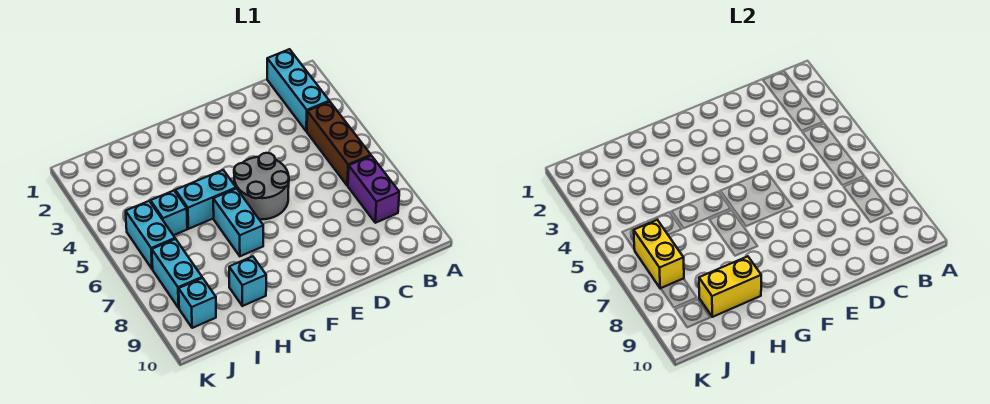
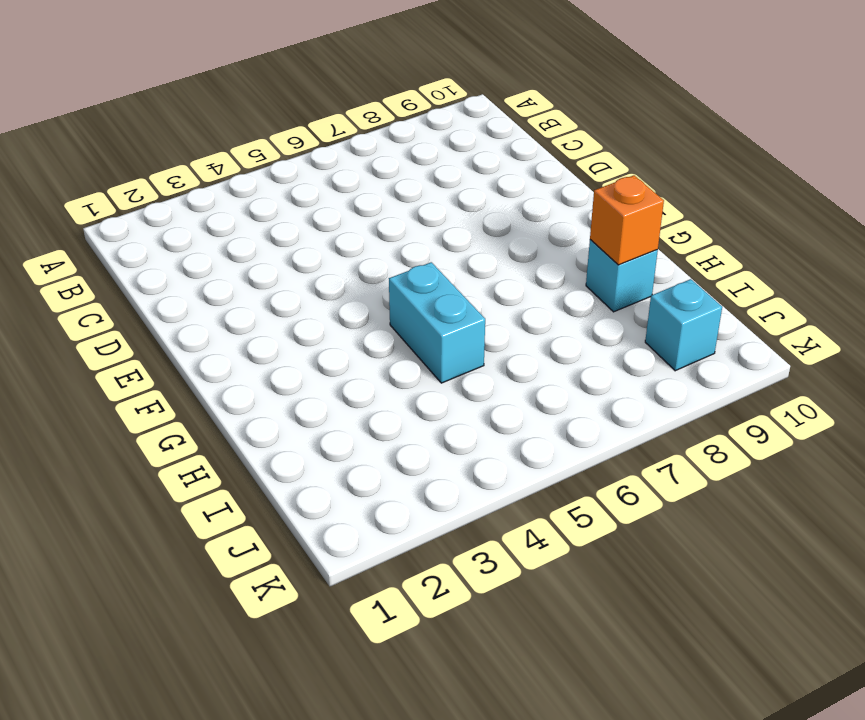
orange 1x1 brick [590,175,664,265] -> yellow 1x2 brick [699,256,761,317]
none -> cyan 1x3 brick [267,49,329,131]
none -> brown 1x3 brick [307,102,371,186]
none -> purple 1x2 brick [348,156,399,223]

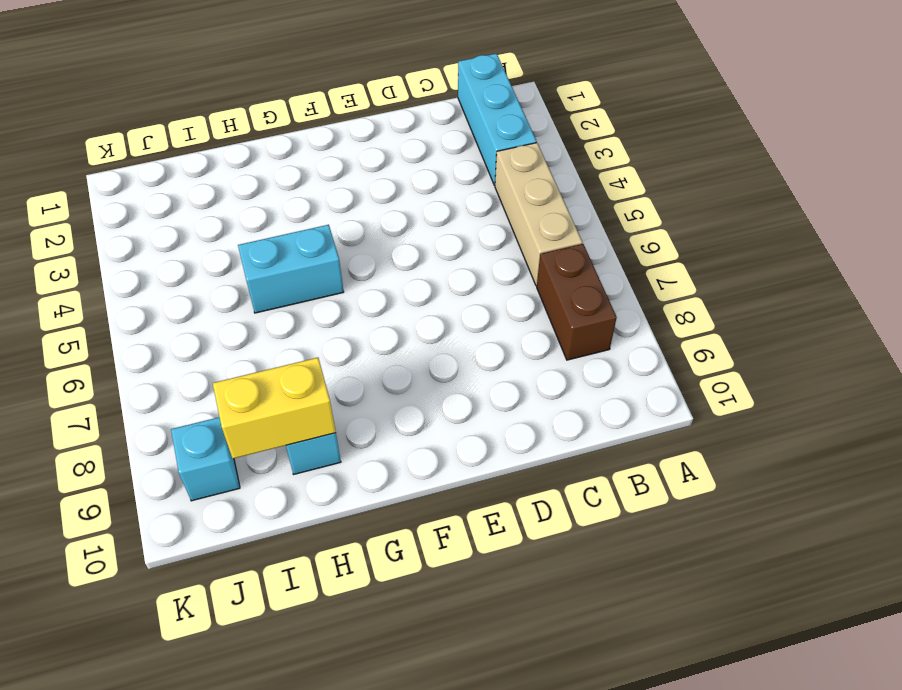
tan 1x3 brick [495,143,582,286] -> brown 1x3 brick [307,102,371,186]
brown 1x2 brick [537,244,617,360] -> purple 1x2 brick [348,156,399,223]
none -> grey 2x2 round brick [234,153,289,219]
none -> cyan 1x2 brick [213,188,263,256]
none -> cyan 1x1 brick [151,190,187,235]

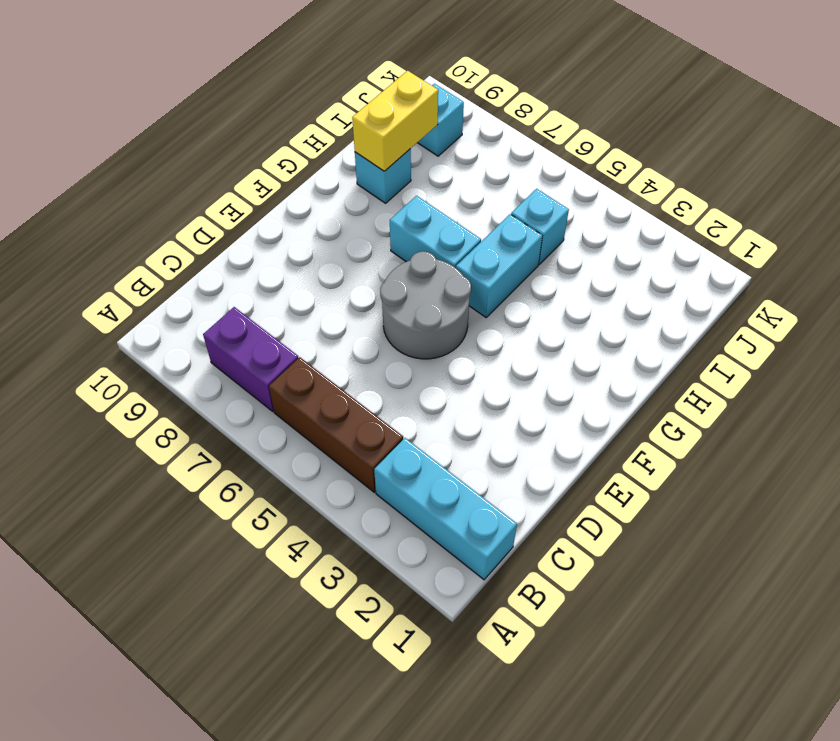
none -> cyan 1x2 brick [126,201,175,269]
none -> cyan 1x2 brick [152,239,202,308]
none -> yellow 1x2 brick [634,220,684,289]

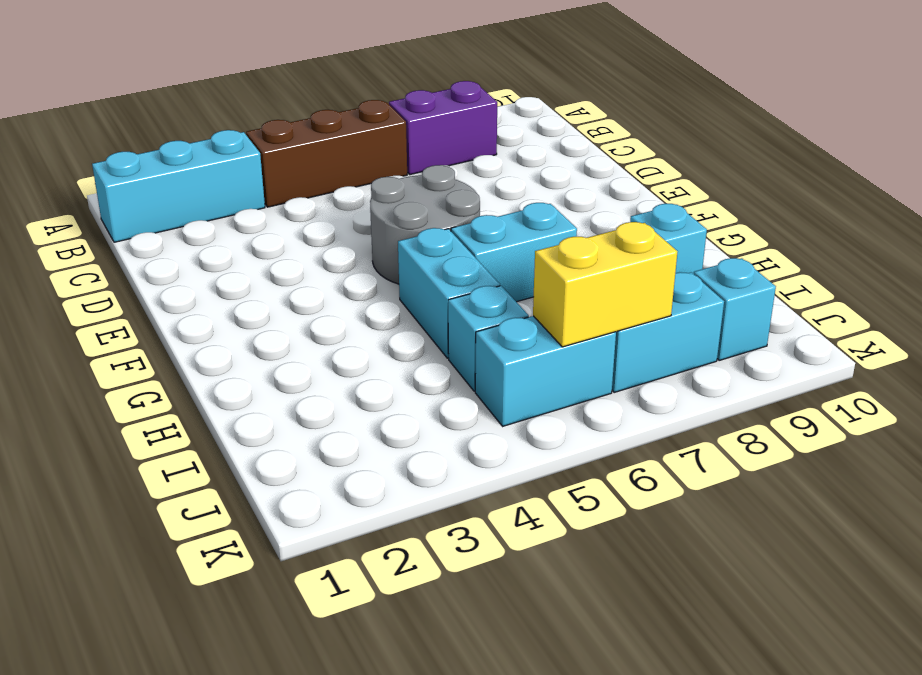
none -> yellow 1x2 brick [699,256,761,317]

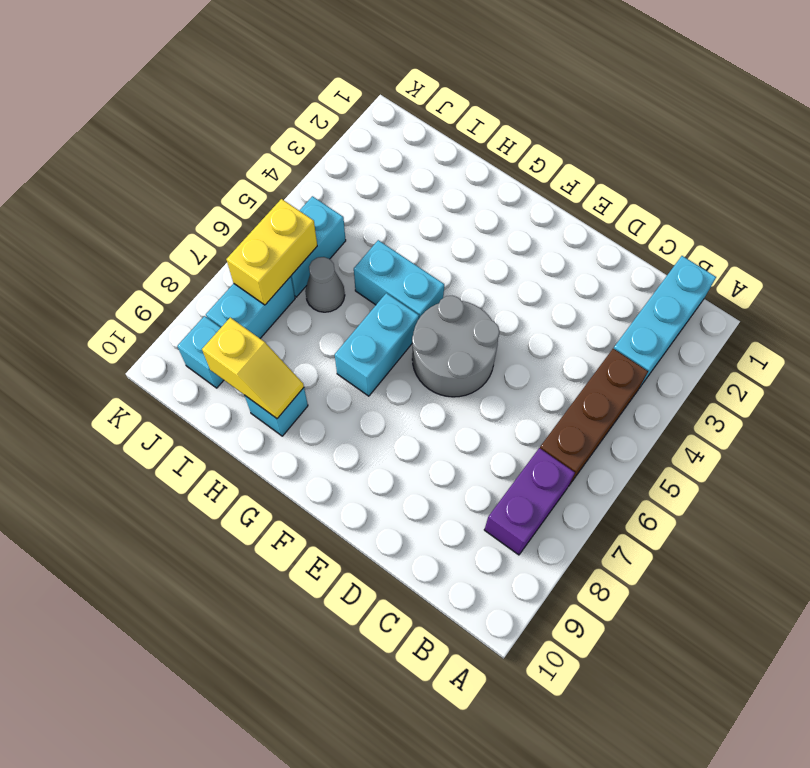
yellow 1x2 slope [202,318,304,419] -> yellow 1x2 brick [699,256,761,317]
grey 1x1 cone [305,257,345,312] -> none
none -> cyan 1x1 brick [151,190,187,235]

